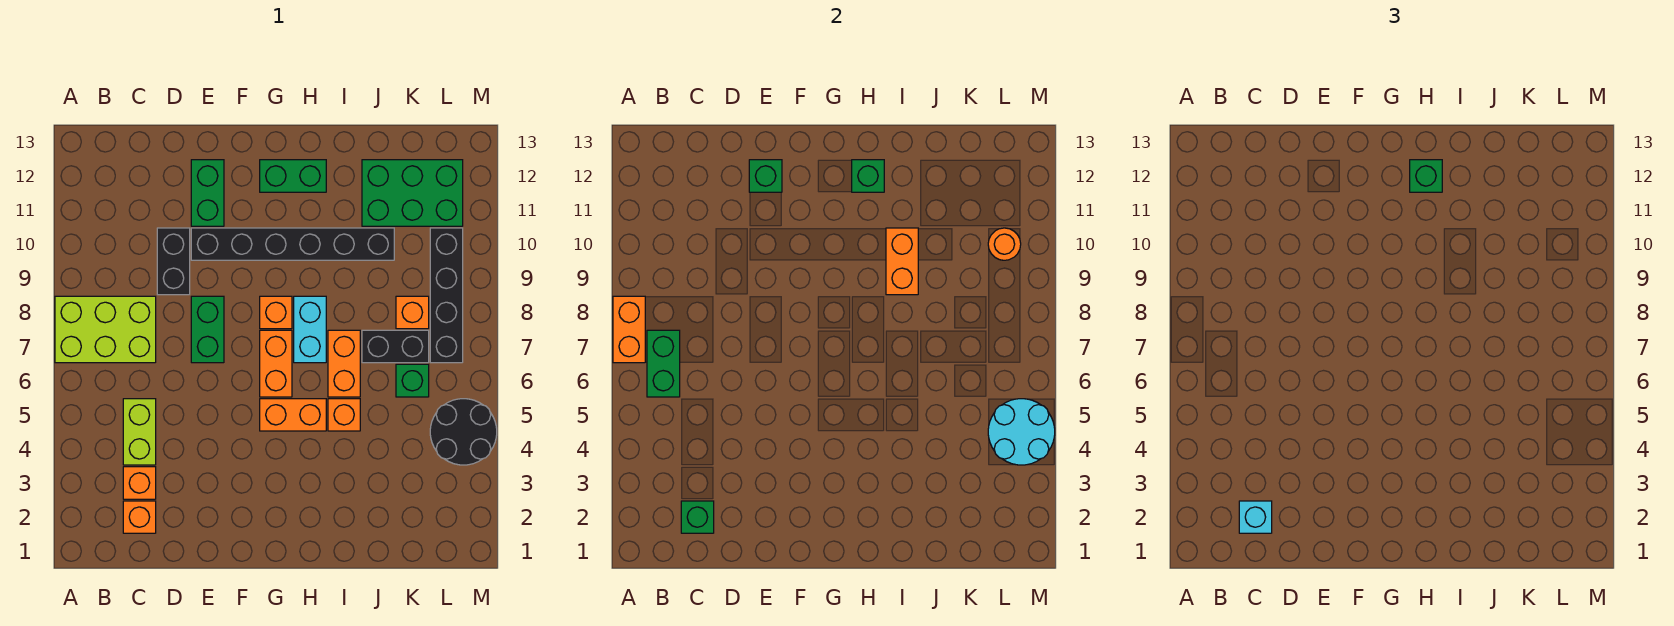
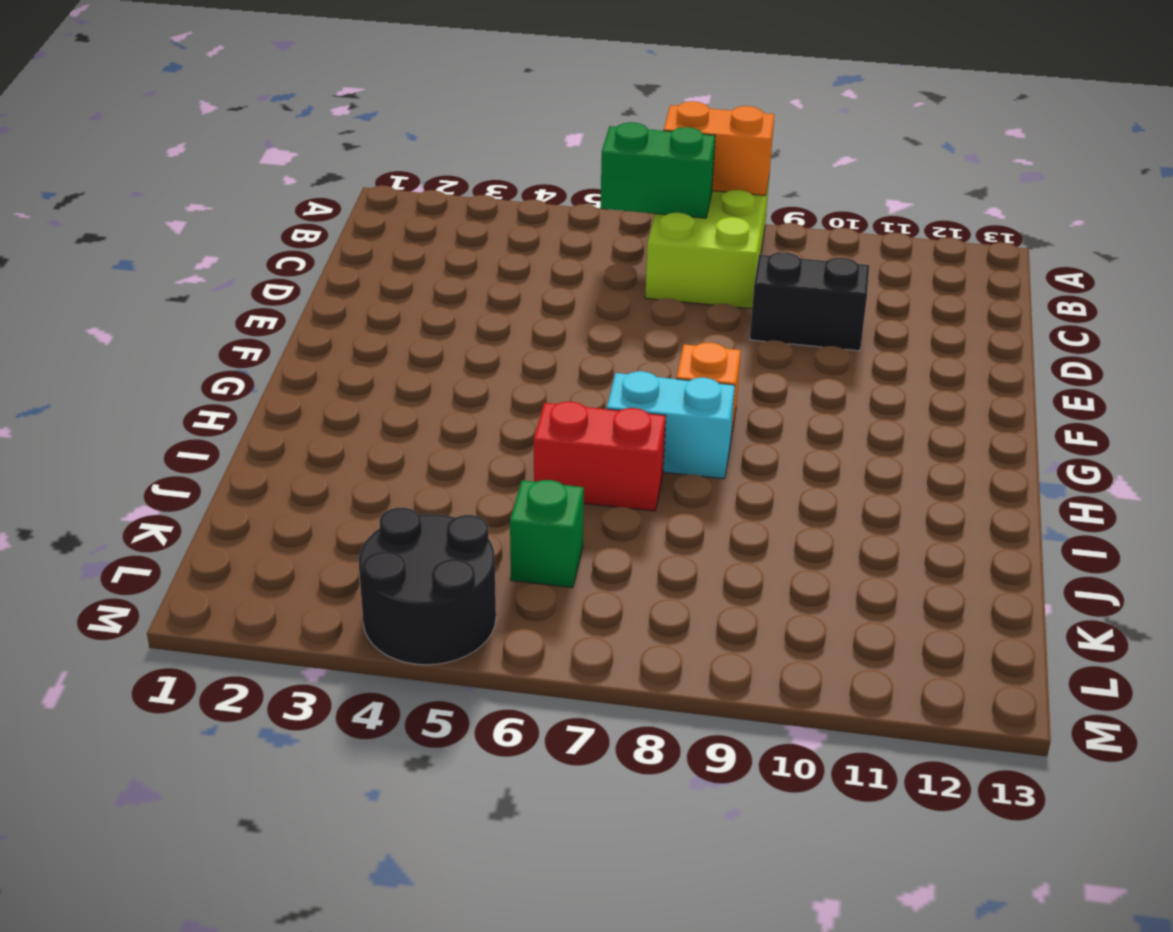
red 1x2 brick [534,402,666,511] -> orange 1x2 brick [328,330,360,397]
none -> orange 1x1 brick [123,501,156,533]
none -> orange 1x1 brick [123,467,156,499]
none -> lime 1x2 brick [123,399,156,465]
none -> green 1x2 brick [191,296,224,363]

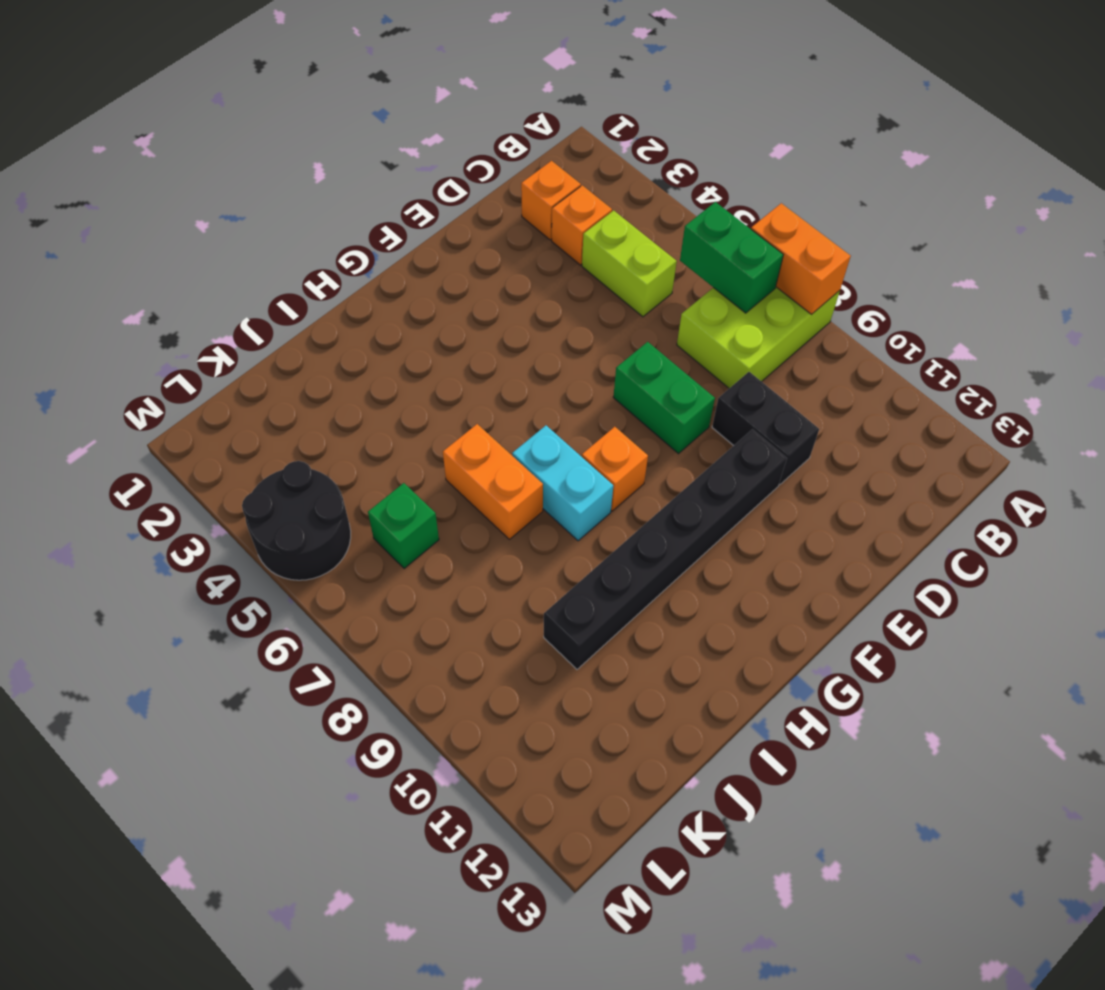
none -> green 1x2 brick [191,160,224,226]
none -> orange 1x2 brick [260,399,326,431]
none -> orange 1x2 brick [260,330,292,397]
none -> green 1x2 brick [260,160,326,192]

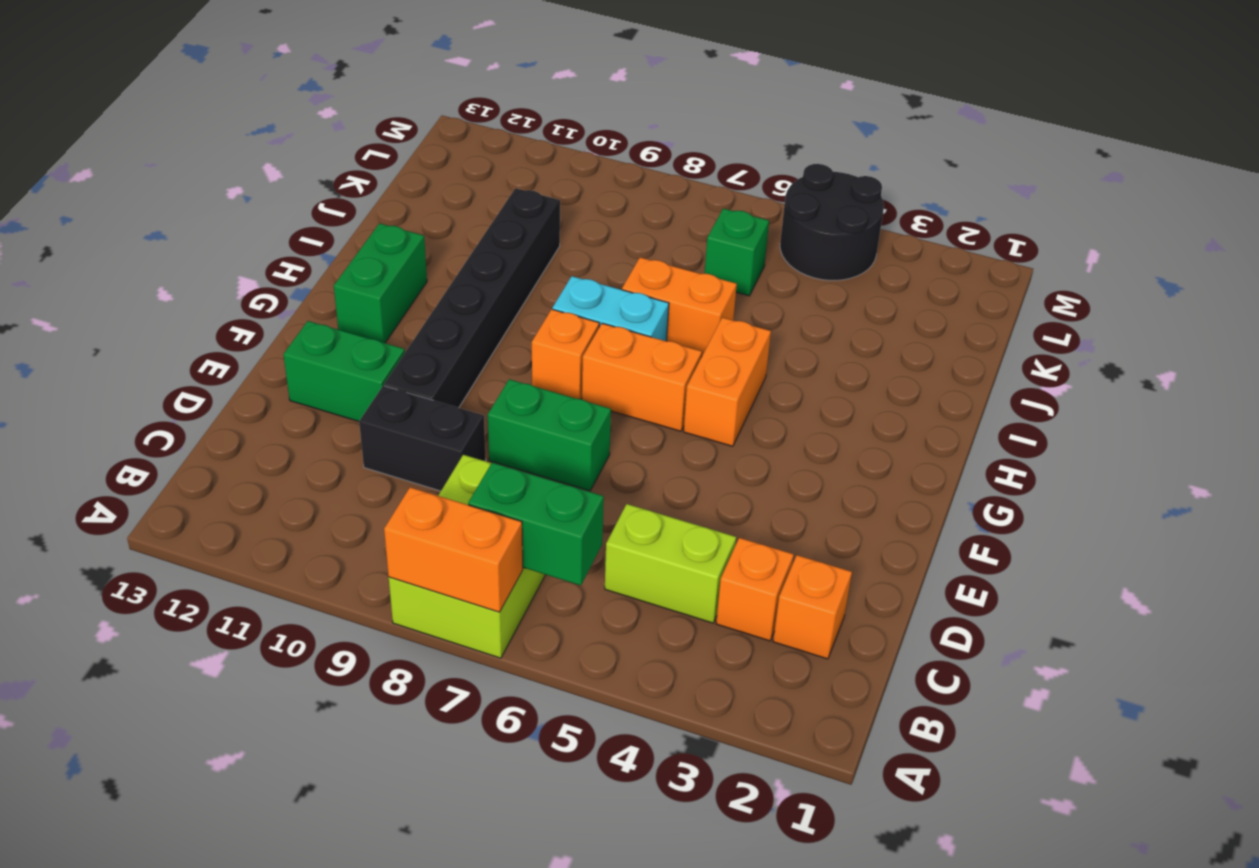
none -> orange 1x1 brick [328,399,360,431]
none -> black 1x2 brick [362,330,429,363]
none -> green 2x3 brick [362,160,463,226]
none -> orange 1x1 brick [396,296,429,329]

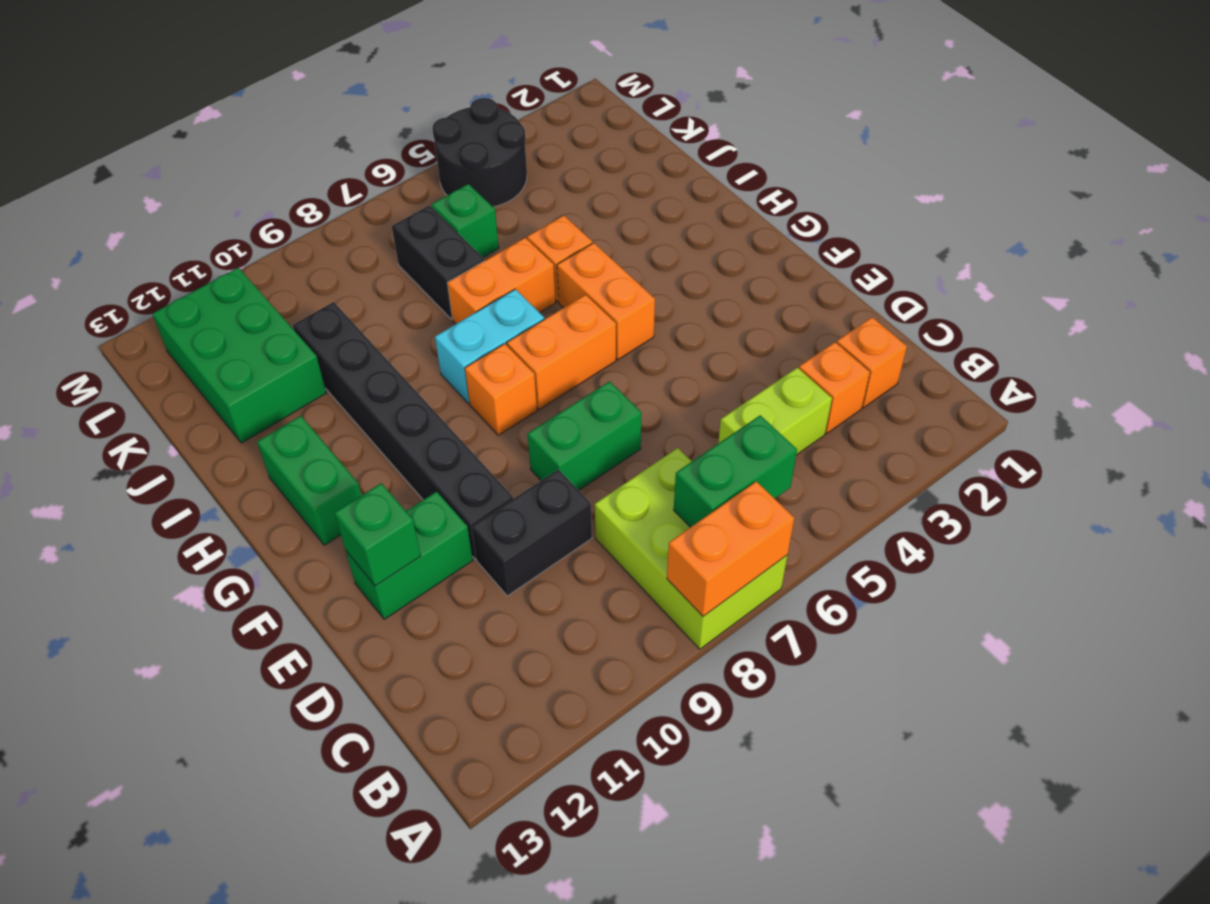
none -> orange 1x1 brick [396,296,429,329]
none -> black 1x4 brick [430,228,463,363]
none -> green 1x1 brick [681,501,714,533]
none -> green 1x1 brick [852,160,884,192]

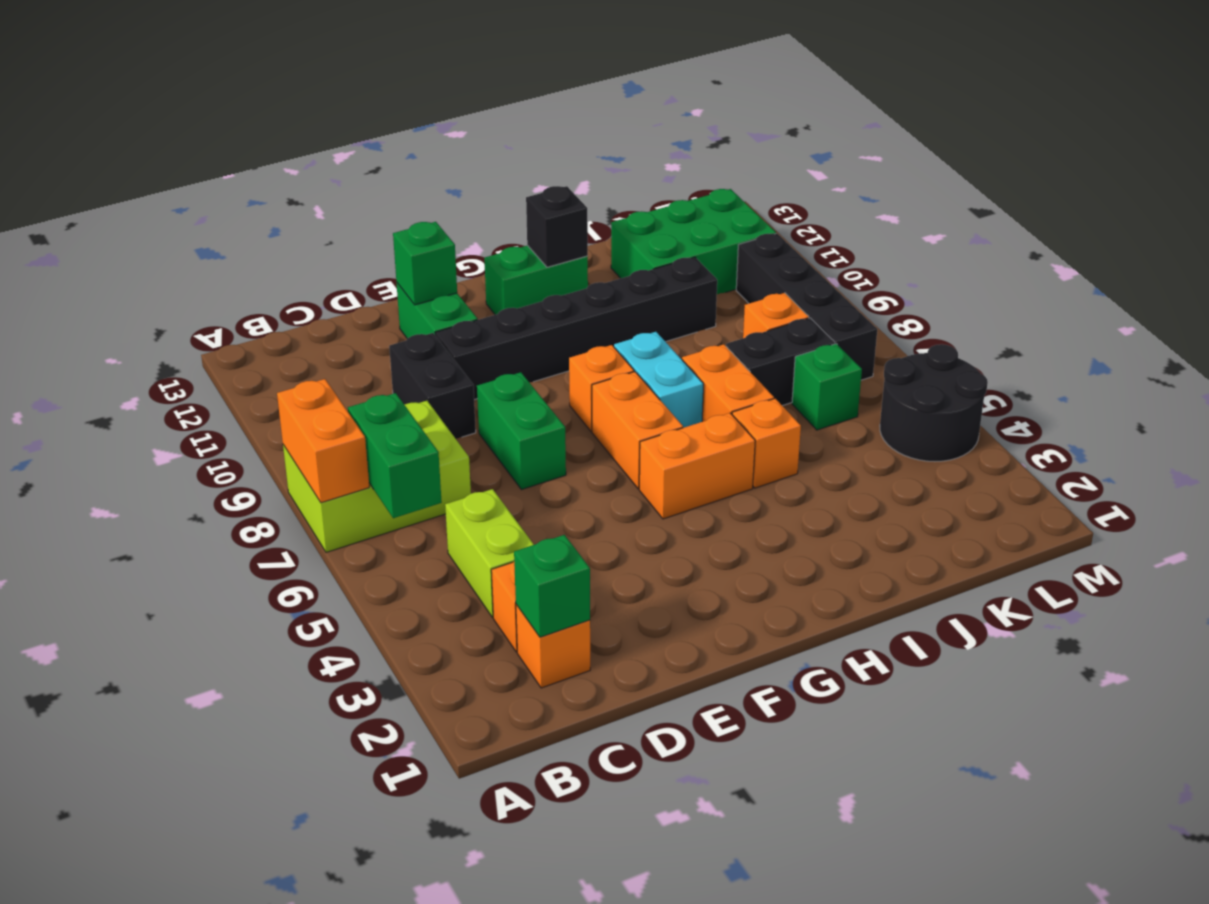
black 1x1 brick [526,186,588,267] -> green 1x1 brick [852,160,884,192]
none -> orange 1x2 brick [886,228,918,295]
none -> cyan 2x2 round brick [988,399,1055,465]
none -> orange 1x1 round brick [988,228,1021,260]
none -> cyan 1x1 brick [1239,501,1272,533]

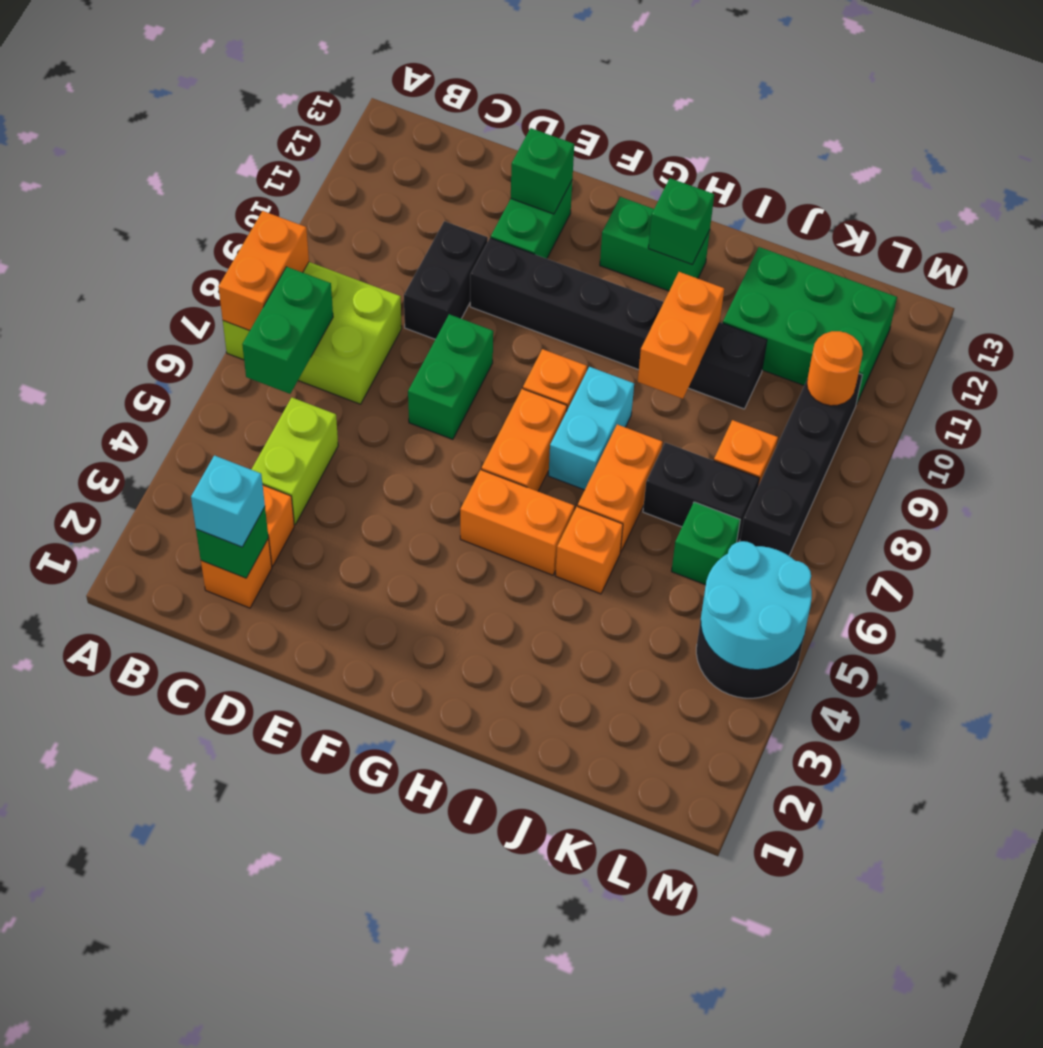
none -> green 1x1 brick [1410,160,1442,192]

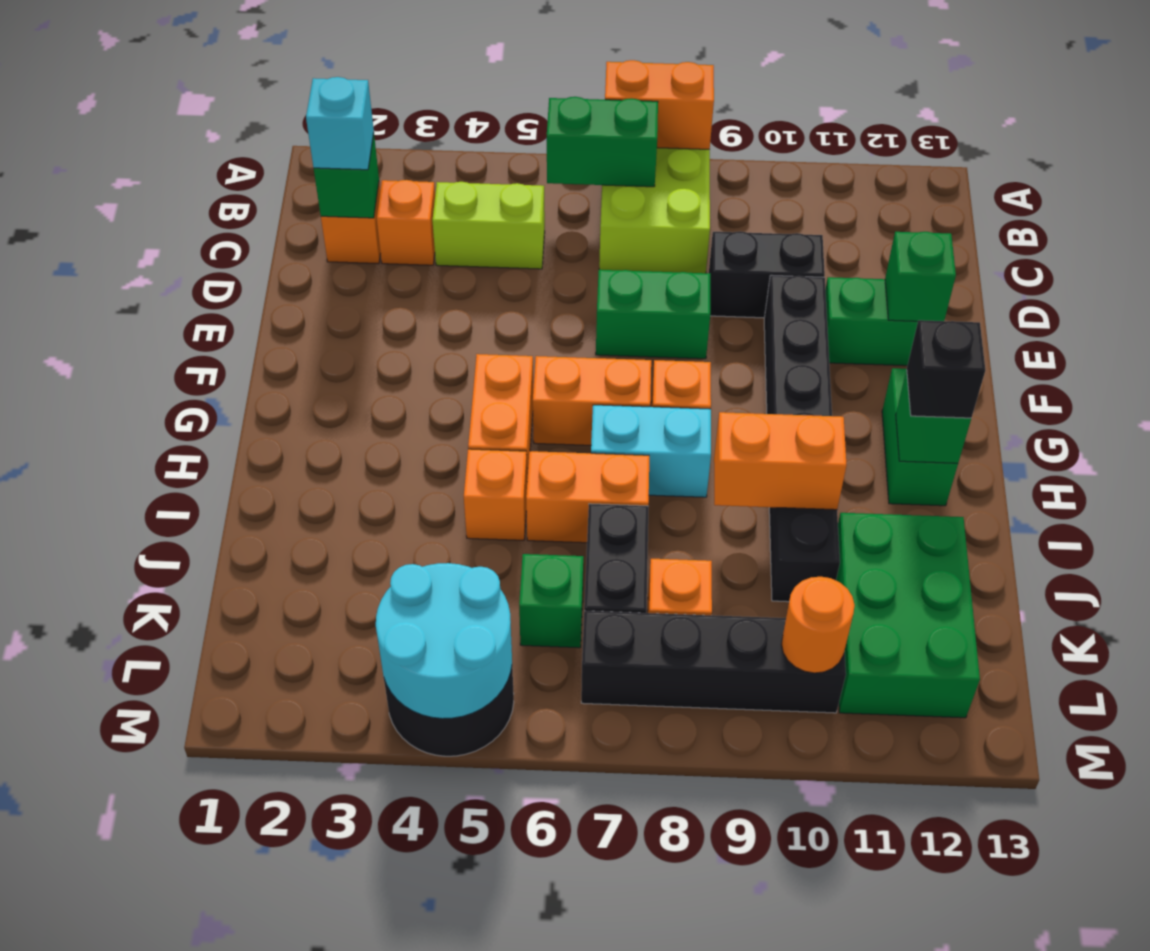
black 1x1 brick [907,320,985,418] -> green 1x1 brick [1410,160,1442,192]

